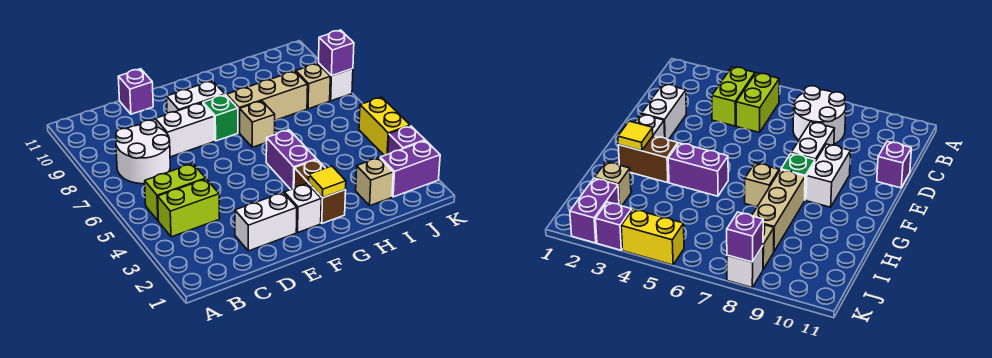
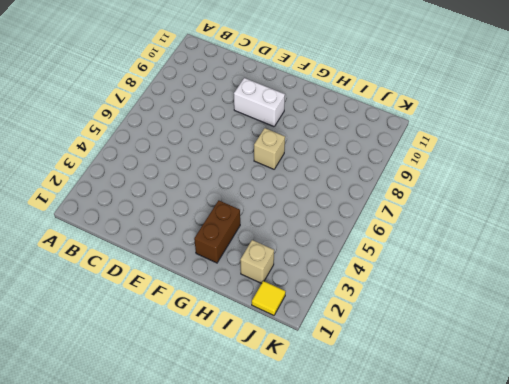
yellow 1x1 tile [252,281,286,315] -> yellow 1x1 tile moved to [309,166,346,198]
none -> lime 1x2 brick [158,179,220,237]
none -> lime 1x2 brick [145,164,206,221]
none -> white 2x2 round brick [116,120,170,184]

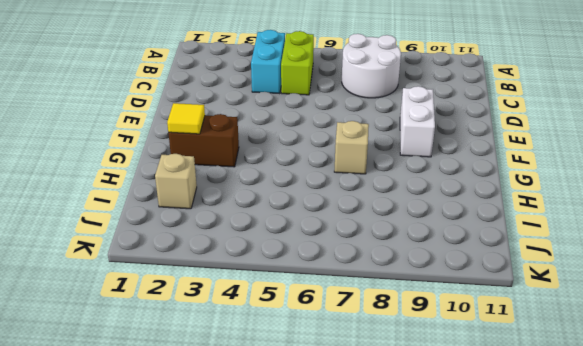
cyan 1x2 brick [251,30,285,94] -> lime 1x2 brick [158,179,220,237]
none -> white 1x2 brick [235,193,297,251]
none -> white 1x2 brick [155,103,215,157]
none -> purple 1x1 brick [118,69,153,114]

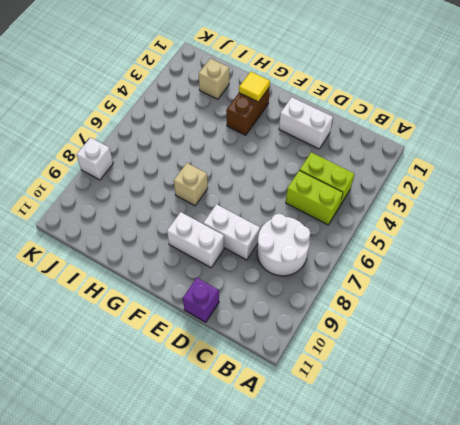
none -> white 1x1 brick [284,184,321,232]
none -> green 1x1 brick [203,95,238,141]
none -> purple 1x2 brick [266,130,317,189]

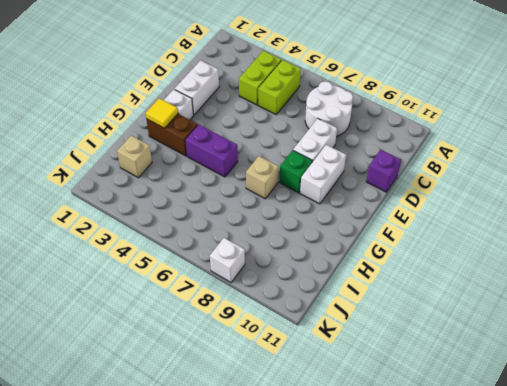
none -> tan 1x3 brick [227,71,308,133]
none -> purple 1x2 brick [380,141,440,197]
none -> tan 1x1 brick [296,63,330,109]

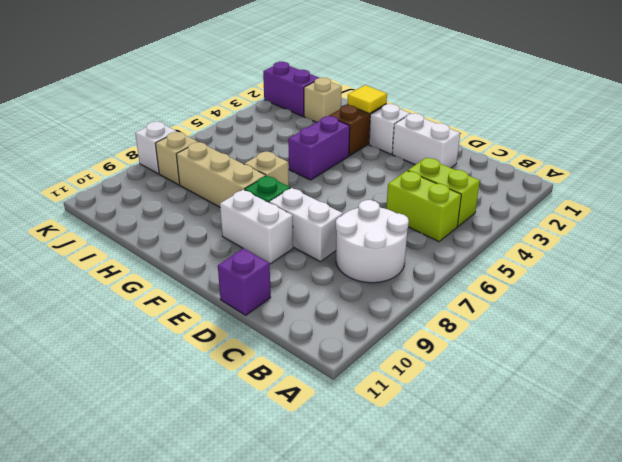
none -> purple 1x1 brick [388,126,425,154]
none -> yellow 1x2 brick [359,97,410,156]
none -> purple 1x1 brick [319,30,354,76]

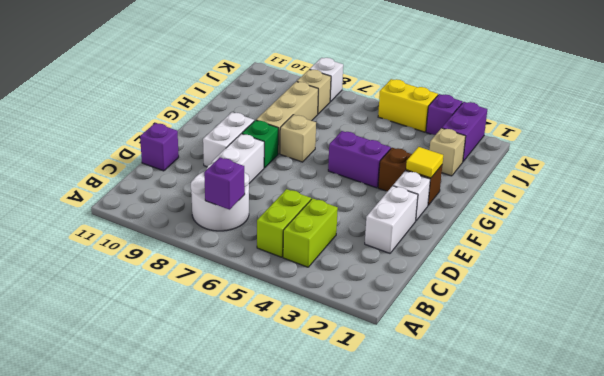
purple 1x1 brick [204,158,245,210] -> purple 1x1 brick moved to [319,30,354,76]

